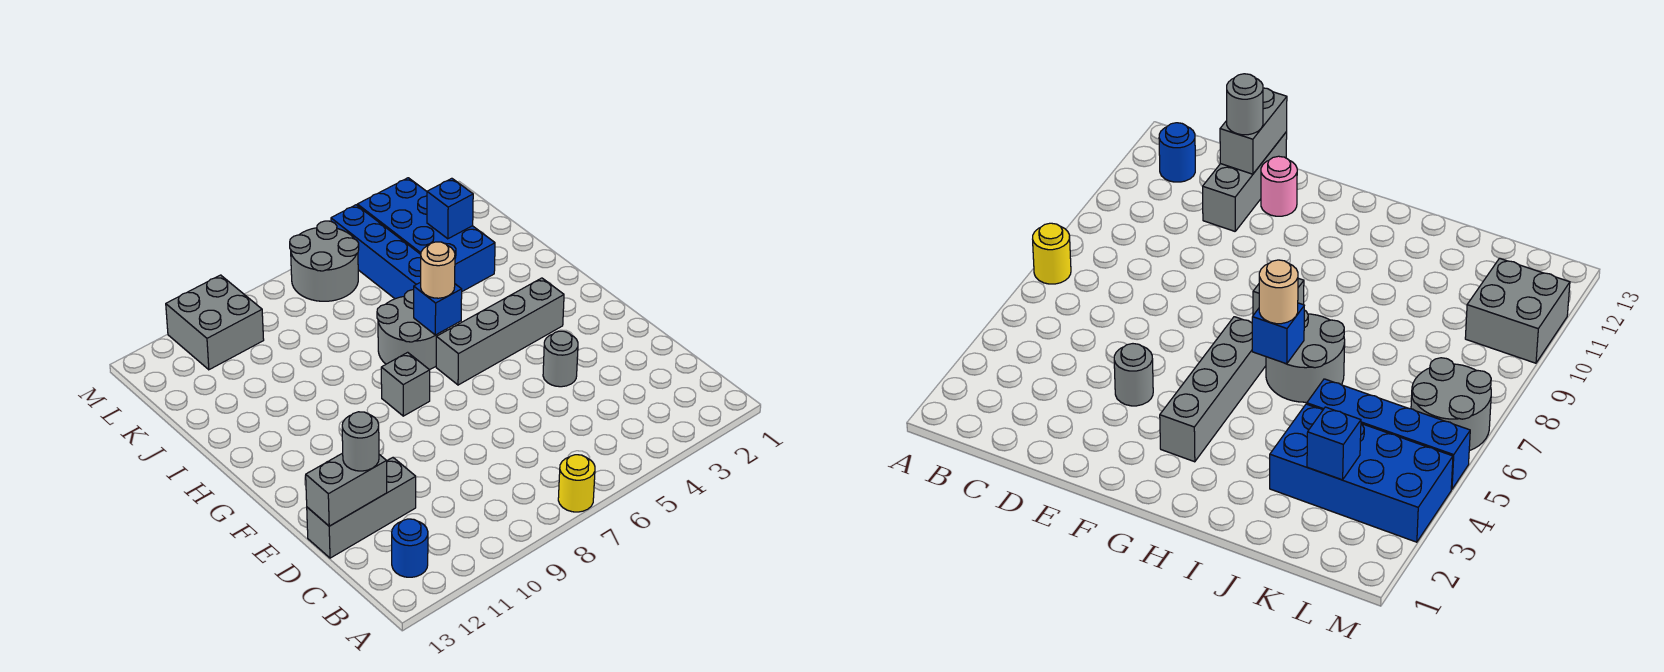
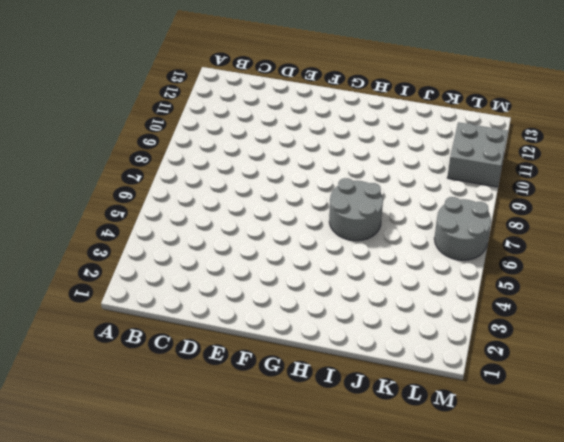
none -> yellow 1x1 round brick [558,455,595,512]
none -> blue 1x1 round brick [392,519,428,577]
none -> grey 1x3 brick [307,458,416,558]

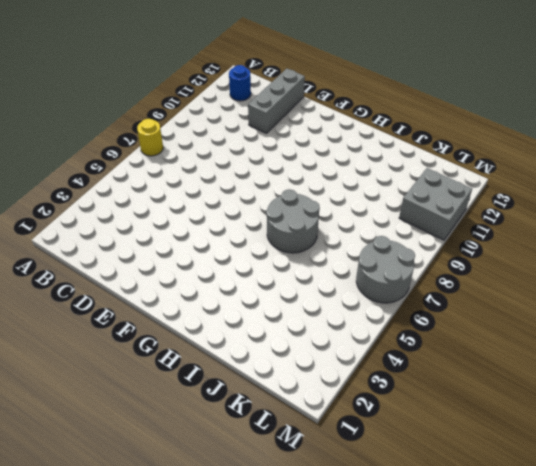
none -> grey 1x1 round brick [543,331,578,387]
none -> pink 1x1 round brick [1261,156,1297,216]
none -> grey 1x4 brick [436,278,564,385]

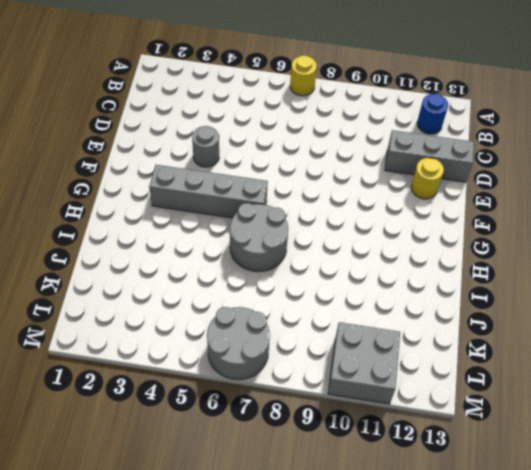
yellow 1x1 round brick [411,158,444,199] -> pink 1x1 round brick [1261,156,1297,216]
none -> grey 1x1 brick [381,352,430,416]
none -> blue 2x4 brick [357,178,495,291]
none -> blue 1x4 brick [331,205,421,299]

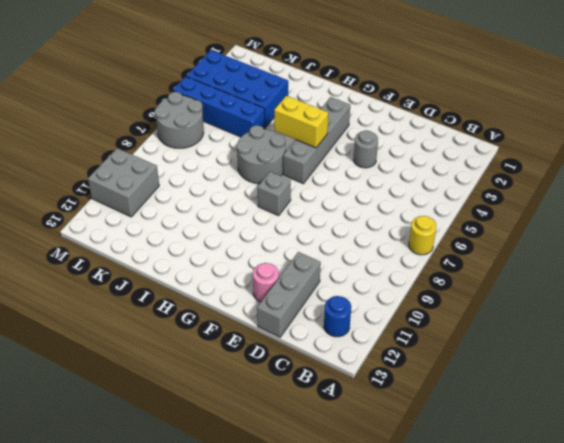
yellow 1x2 brick [274,96,328,148] -> none
none -> grey 1x2 brick [306,453,387,526]
none -> blue 1x1 brick [414,282,462,335]
none -> blue 1x1 brick [427,178,473,239]

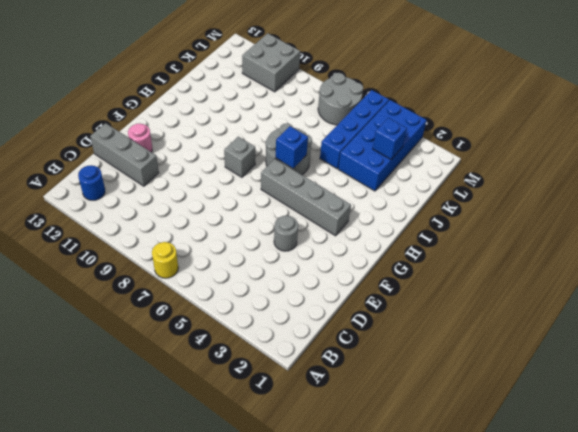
none -> grey 1x2 brick [306,453,387,526]
none -> grey 1x1 round brick [342,412,379,471]
none -> tan 1x1 round brick [421,242,455,298]

